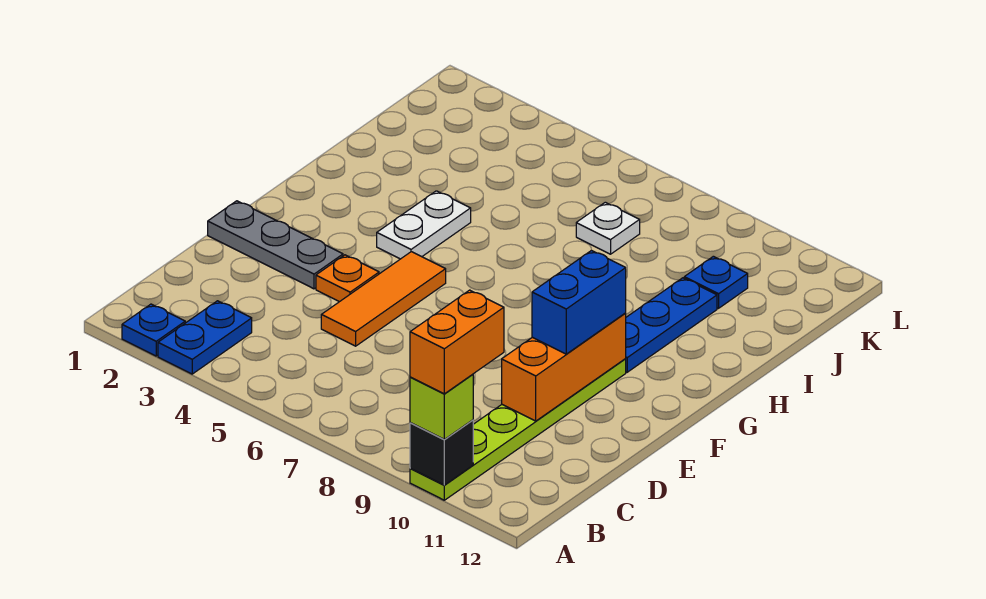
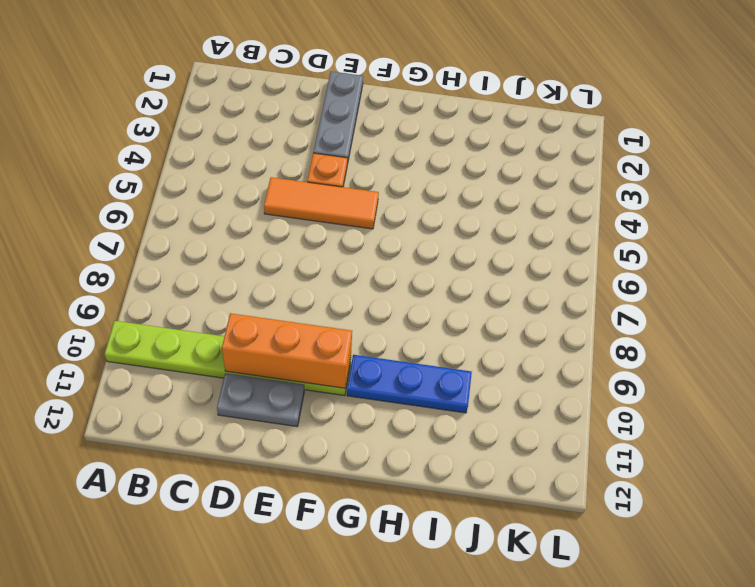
grey 1x2 plate [217,373,304,427] -> none
none -> blue 1x1 plate [122,304,185,356]
none -> blue 1x2 plate [158,301,252,374]
none -> white 1x2 plate [377,191,471,259]

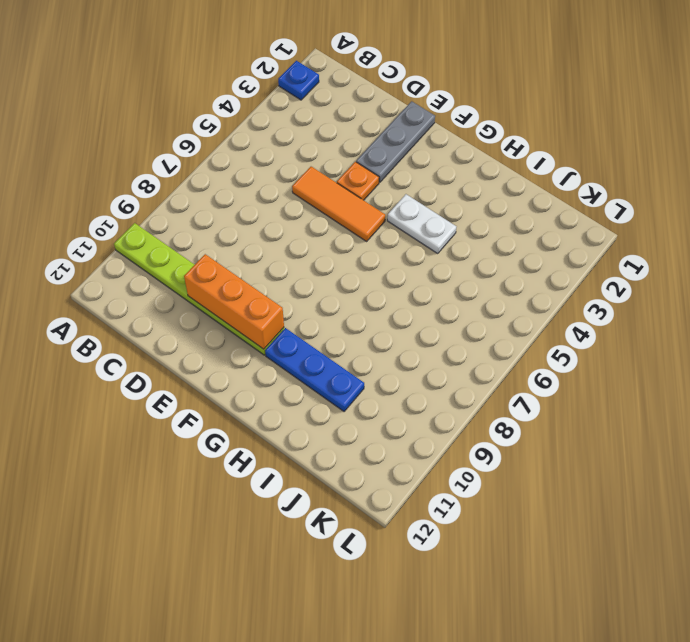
none -> blue 1x2 plate [158,301,252,374]
none -> white 1x1 plate [576,202,640,254]
none -> blue 1x1 plate [684,256,748,308]

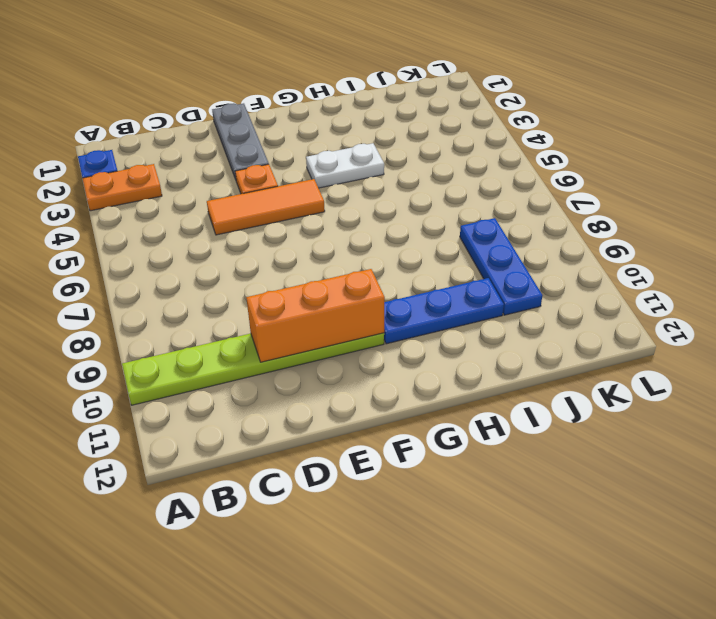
orange 1x2 plate [83,164,162,211] -> blue 1x2 plate [158,301,252,374]
blue 1x3 plate [460,218,542,315] -> blue 1x1 plate [684,256,748,308]
none -> white 1x1 plate [576,202,640,254]
none -> black 1x1 brick [410,420,473,485]
none -> lime 1x1 brick [410,374,473,439]

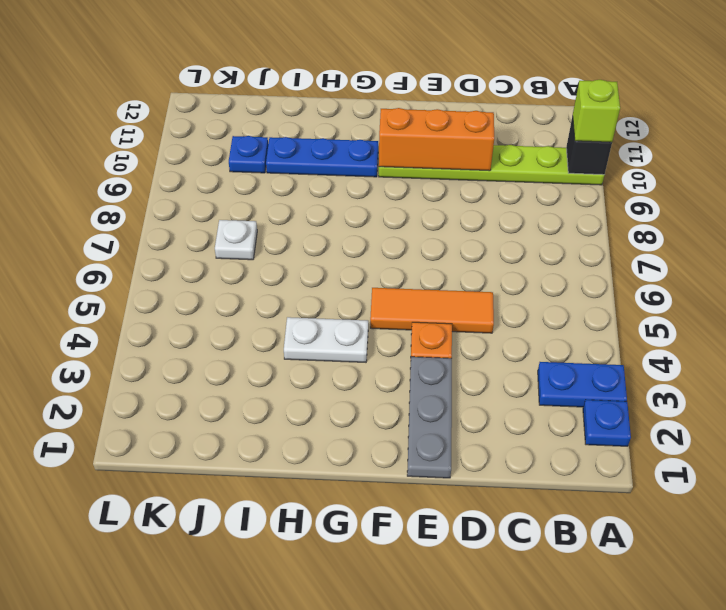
none -> blue 1x2 brick [532,250,626,354]
none -> orange 1x2 brick [410,290,504,394]

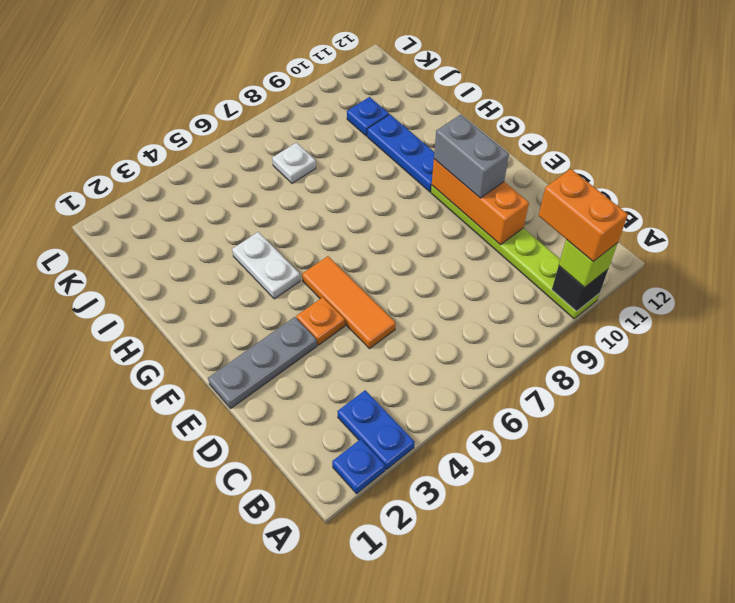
grey 1x2 brick [434,115,509,198] -> blue 1x2 brick [532,250,626,354]

